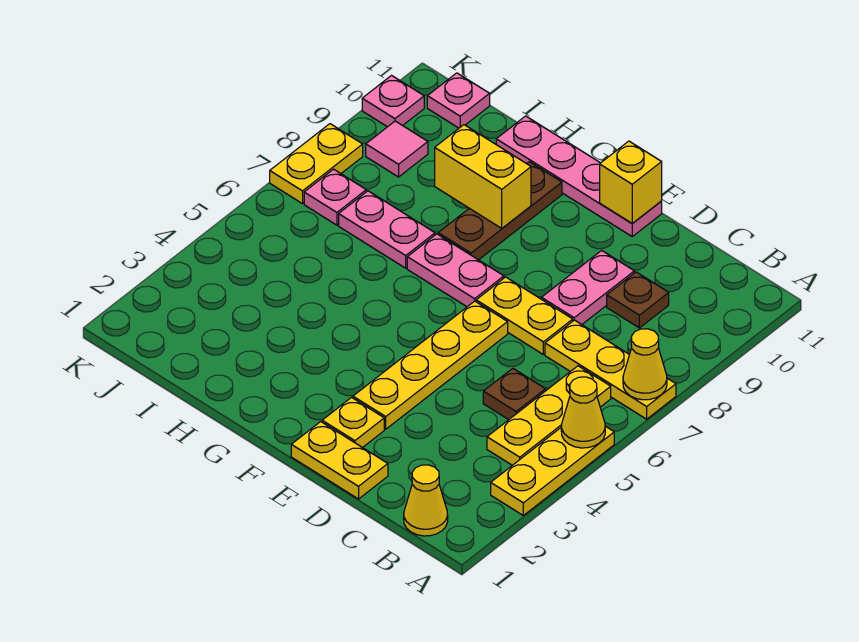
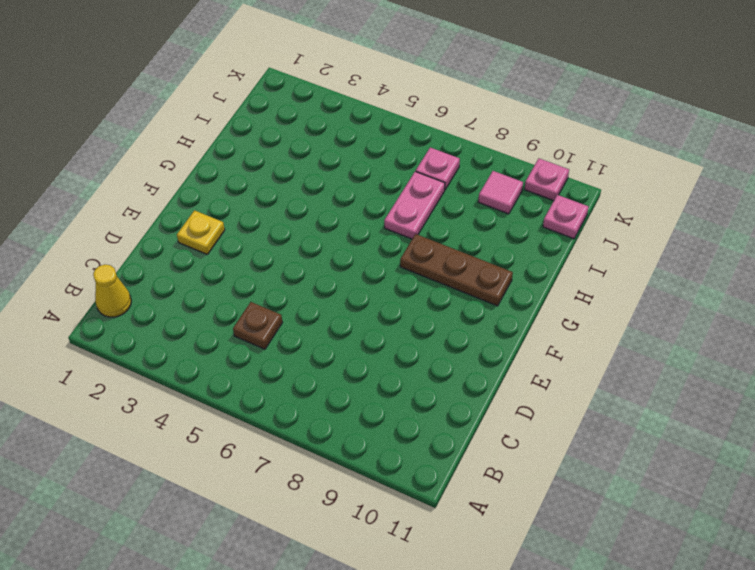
none -> yellow 1x3 plate [491,426,614,515]
none -> yellow 1x3 plate [545,320,676,419]
none -> yellow 1x3 plate [487,366,611,465]

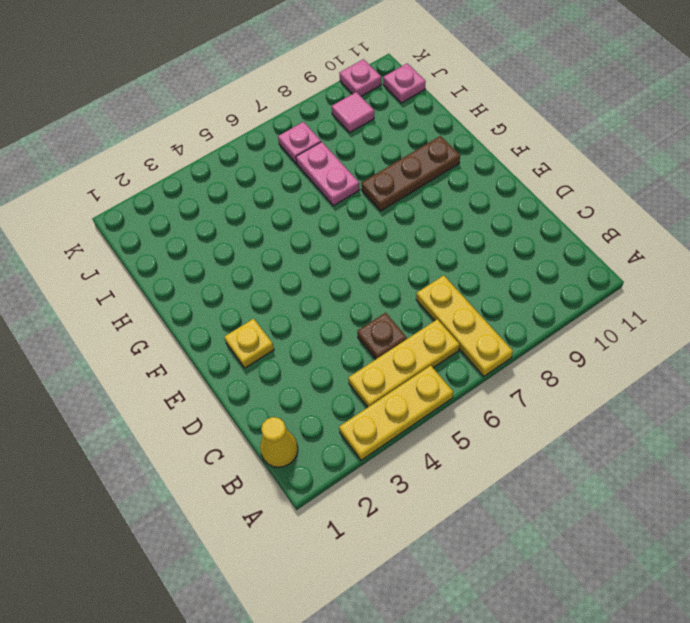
none -> brown 1x1 plate [607,272,669,328]
none -> yellow 1x2 plate [291,422,388,499]
none -> yellow 1x2 plate [476,277,573,354]

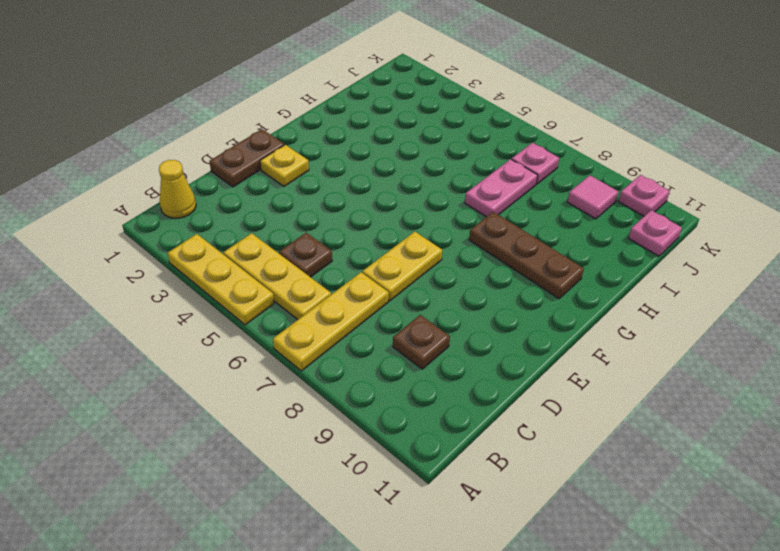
brown 1x2 plate [209,129,284,187] -> yellow 1x2 plate [291,422,388,499]
none -> pink 1x2 plate [541,250,634,324]
none -> yellow 1x4 plate [353,301,508,429]
none -> pink 1x4 plate [496,116,662,236]

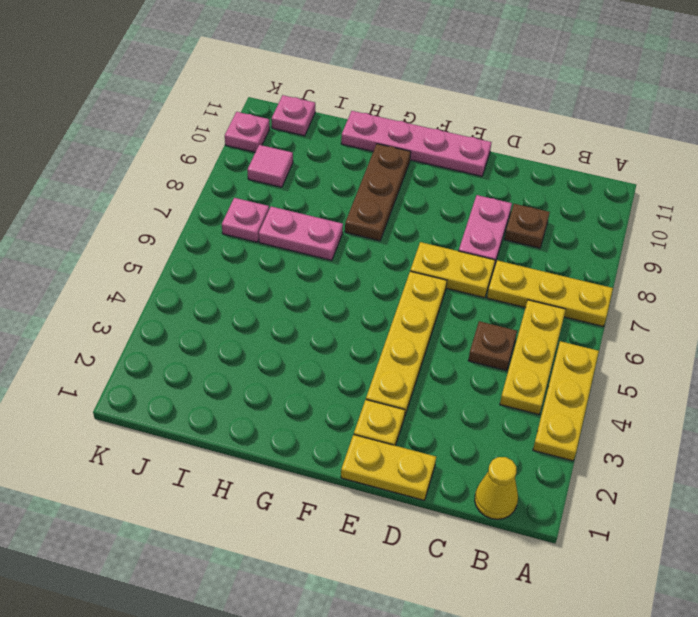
none -> pink 1x2 plate [407,234,504,307]
none -> yellow 1x2 plate [270,124,363,204]
none -> yellow 1x1 cone [561,377,605,448]

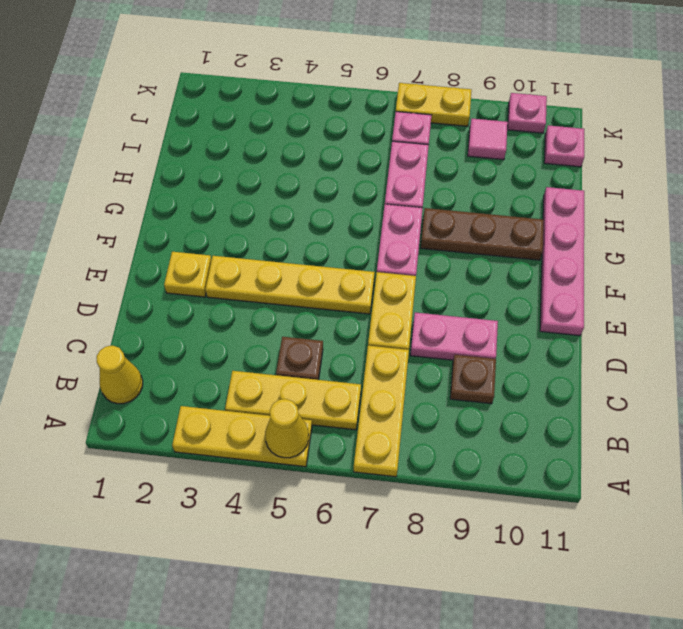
none -> yellow 1x2 plate [291,422,388,499]
none -> yellow 1x1 cone [623,329,667,400]
none -> yellow 1x1 brick [600,141,662,223]

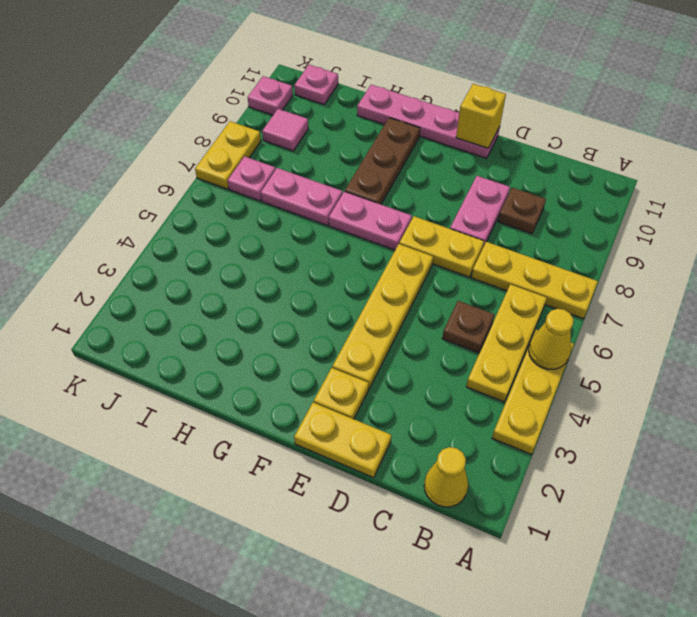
none -> yellow 1x1 cone [623,329,667,400]
none -> yellow 1x2 brick [435,125,531,228]

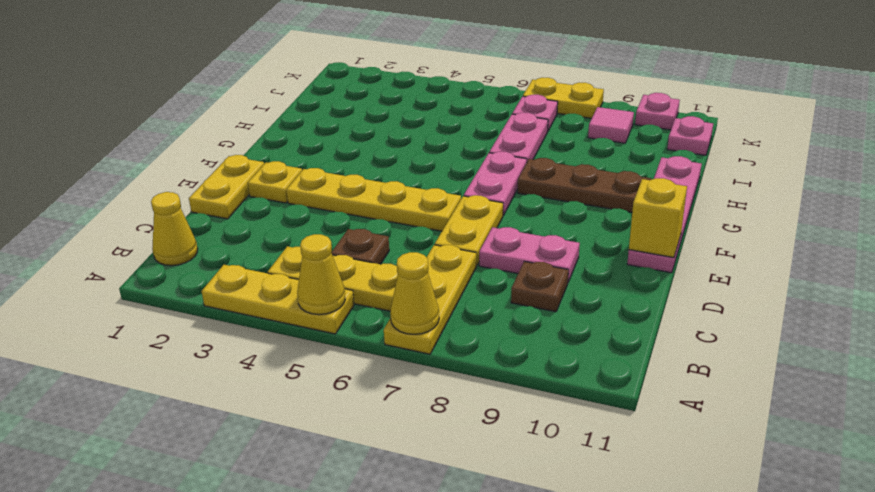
none -> yellow 1x2 brick [435,125,531,228]

